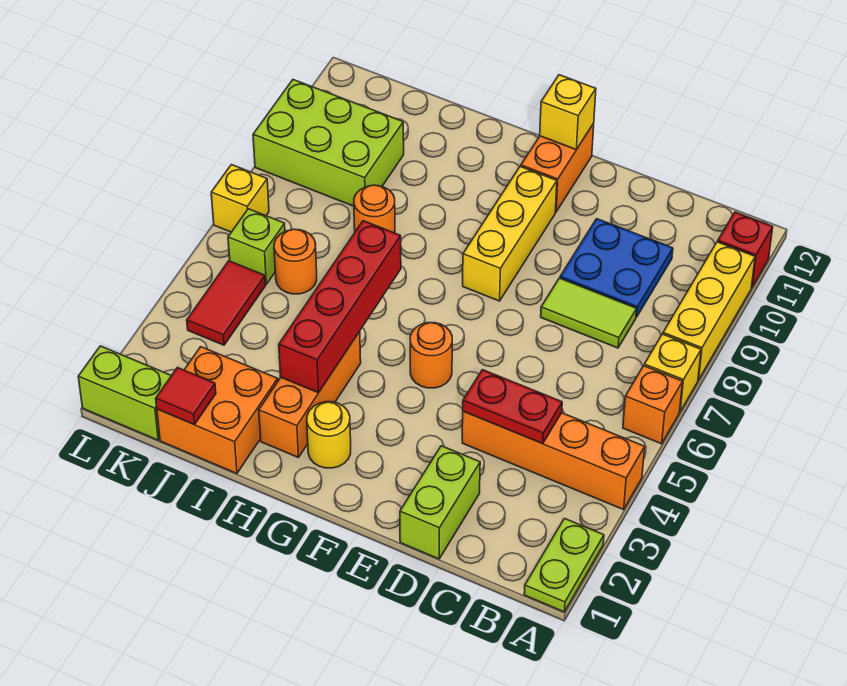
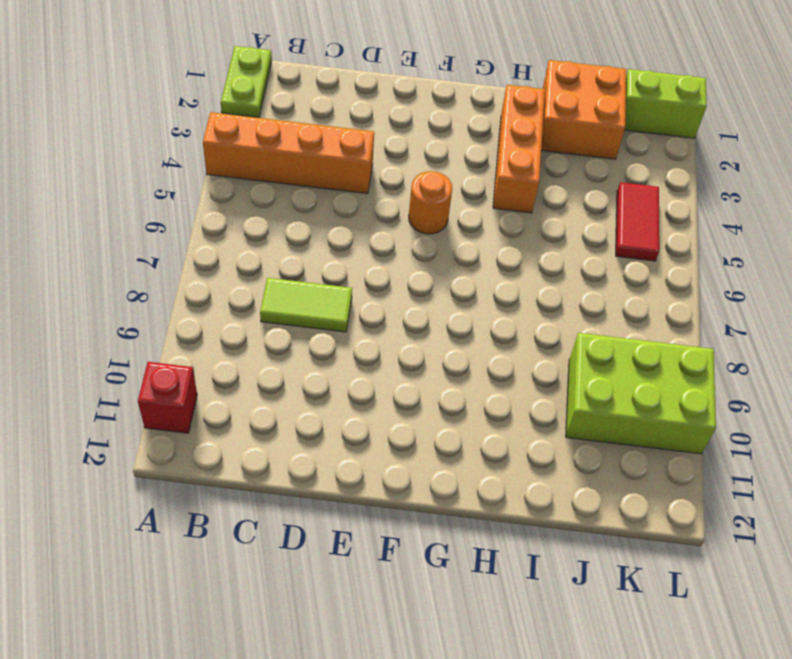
none -> orange 1x1 brick [623,366,683,444]
none -> yellow 1x1 brick [644,334,701,411]
none -> yellow 1x3 brick [663,242,755,380]

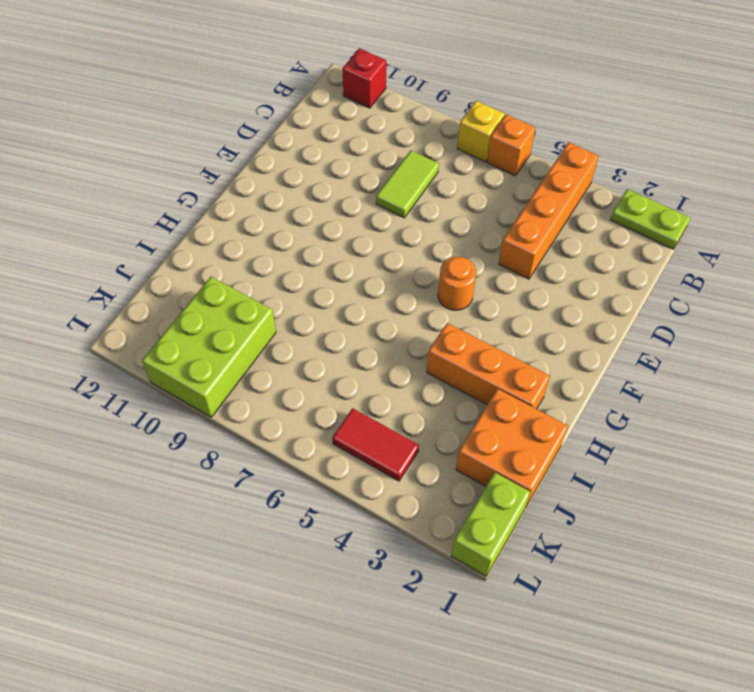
none -> yellow 1x3 brick [663,242,755,380]
none -> blue 2x2 plate [560,219,673,317]
none -> lime 1x2 brick [400,446,480,559]

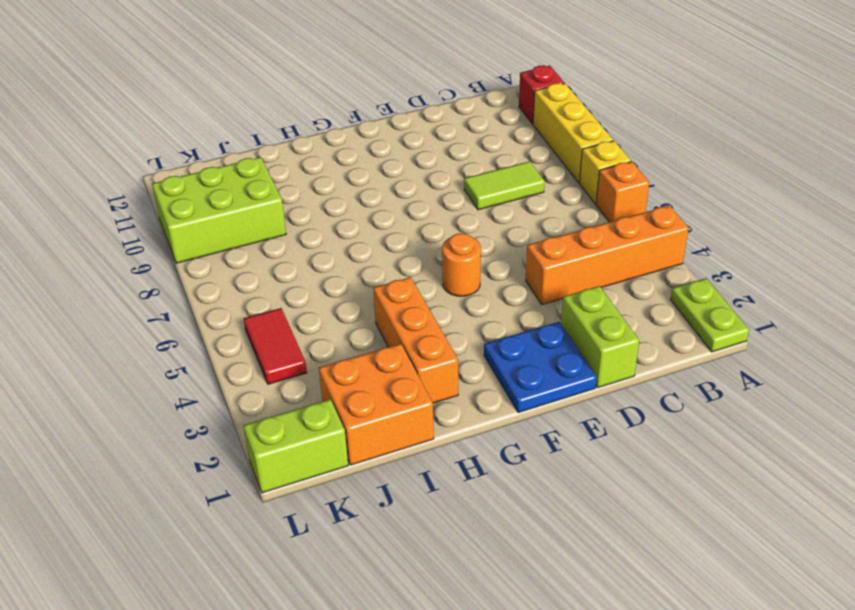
blue 2x2 plate [484,322,597,413] -> blue 2x2 plate moved to [560,219,673,317]
none -> yellow 1x3 brick [463,167,557,301]
none -> orange 1x2 brick [521,124,594,212]
none -> yellow 1x1 round brick [307,402,351,468]

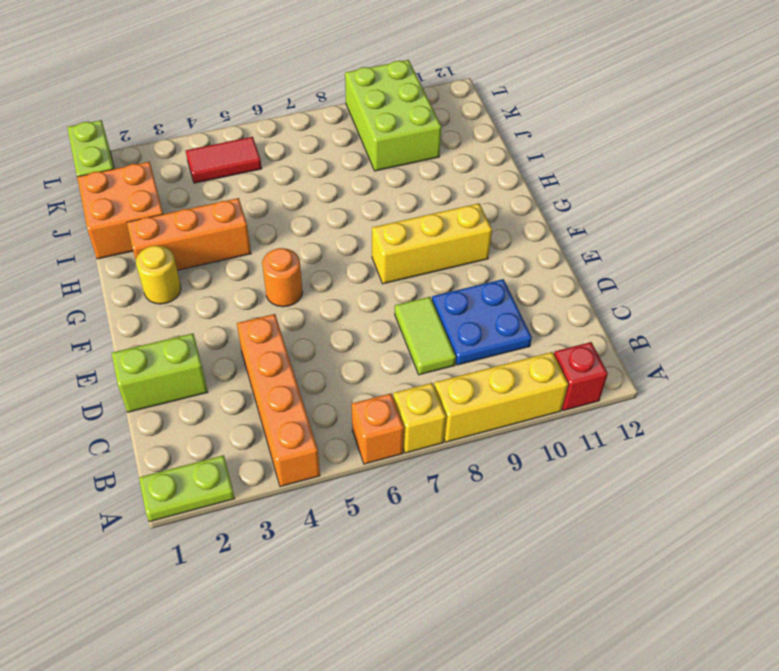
none -> orange 1x2 brick [521,124,594,212]
none -> orange 1x1 round brick [354,185,395,233]
none -> orange 1x1 round brick [274,229,317,294]

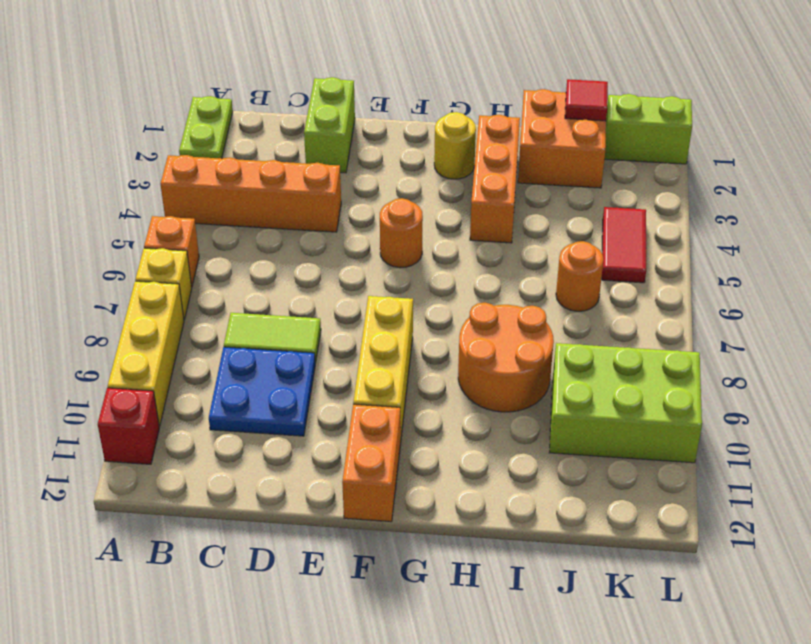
orange 2x2 round brick [458,303,554,412] -> orange 1x1 round brick [354,185,395,233]
none -> lime 1x1 brick [228,209,285,284]
none -> yellow 1x1 brick [211,165,269,232]
none -> red 1x2 plate [463,370,562,444]

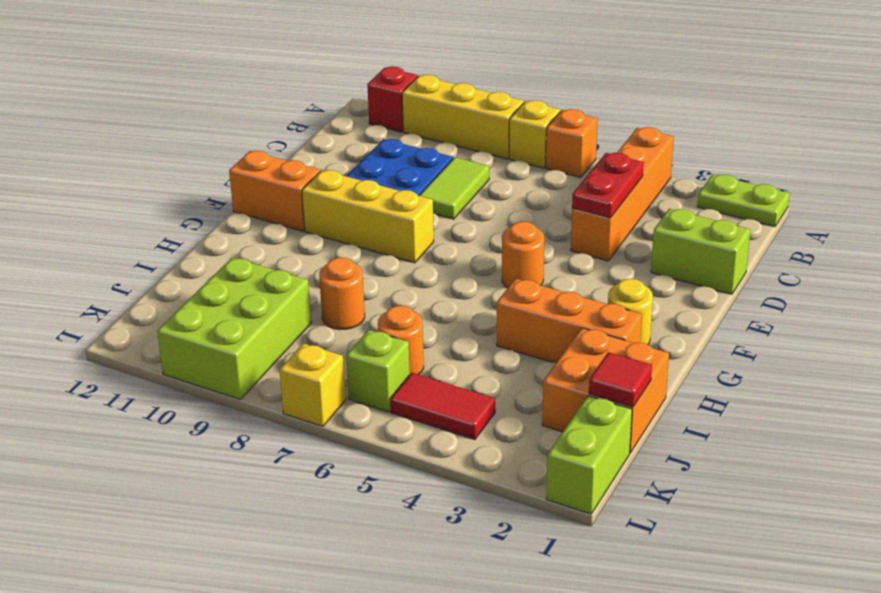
none -> yellow 1x1 brick [540,75,596,149]
none -> red 1x4 brick [279,221,401,393]

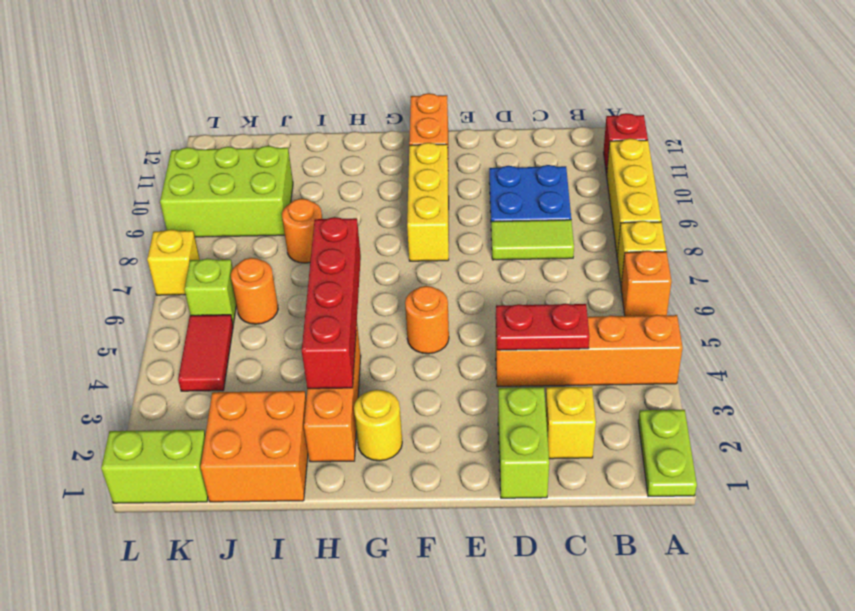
yellow 1x1 brick [546,387,596,459] -> yellow 1x1 brick moved to [540,75,596,149]
none -> red 1x1 tile [156,368,216,425]

